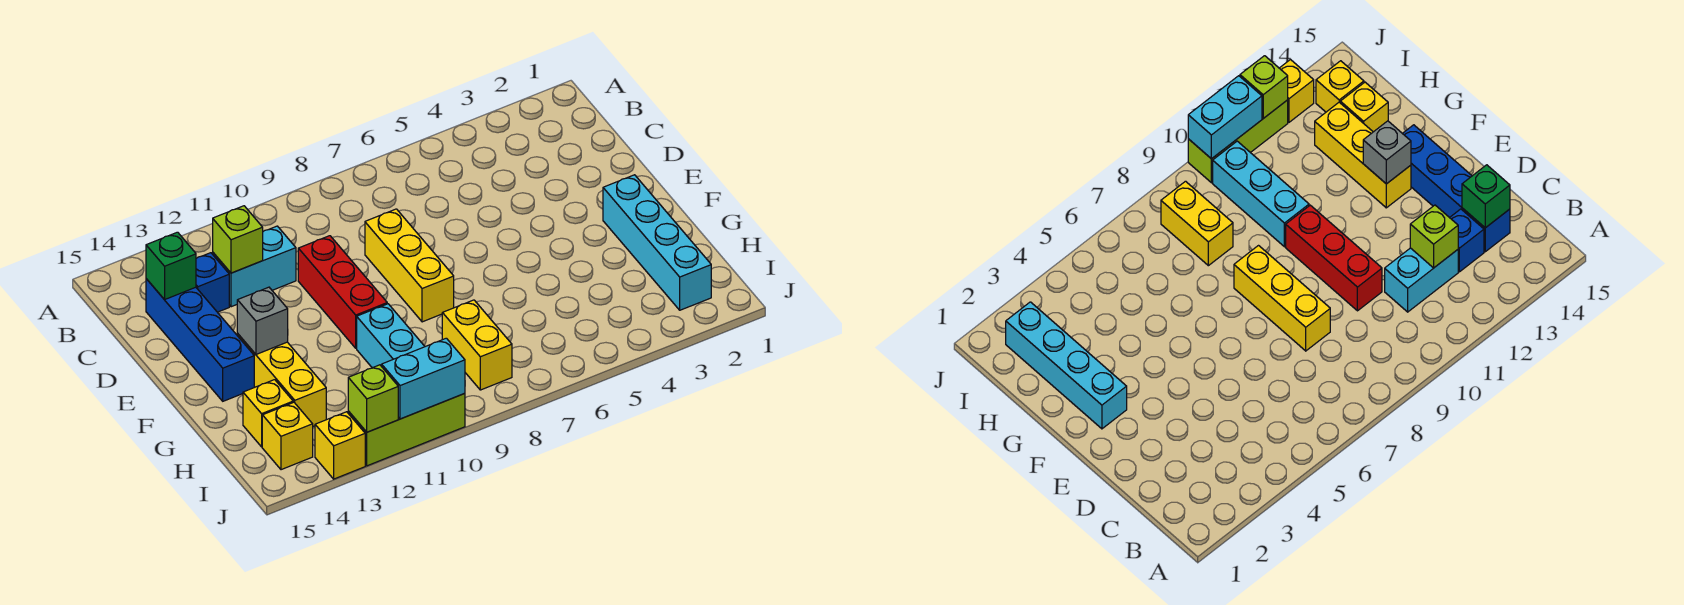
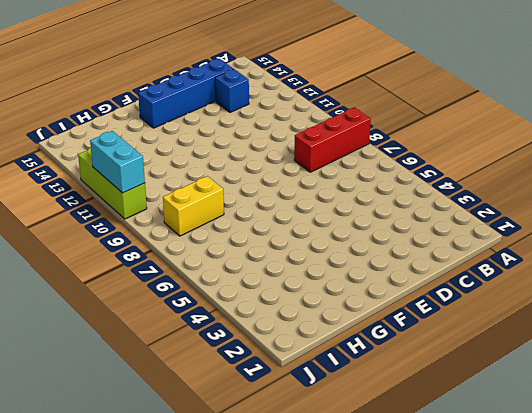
red 1x3 brick [294,107,371,172] -> red 1x3 brick moved to [298,236,387,348]
none -> cyan 1x2 brick [213,226,296,307]
none -> yellow 1x3 brick [365,209,454,322]
none -> cyan 1x4 brick [603,175,711,310]

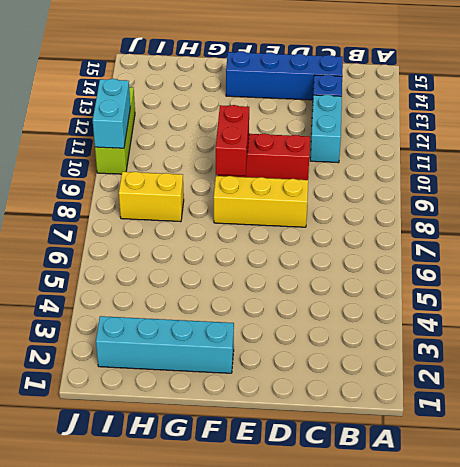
red 1x2 brick [216,105,249,176] -> none
none -> yellow 1x3 brick [237,334,326,426]
none -> cyan 1x3 brick [357,304,425,368]
none -> yellow 1x1 brick [243,380,293,447]

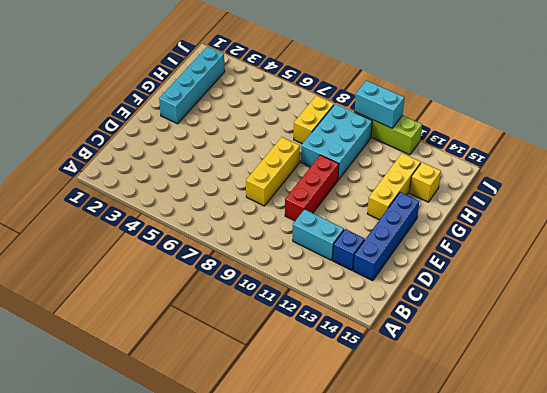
cyan 2x3 brick [301,104,372,180] -> cyan 1x3 brick [357,304,425,368]
none -> yellow 1x1 brick [262,402,313,470]
none -> yellow 1x1 brick [315,412,365,479]
none -> lime 1x1 brick [213,206,263,273]

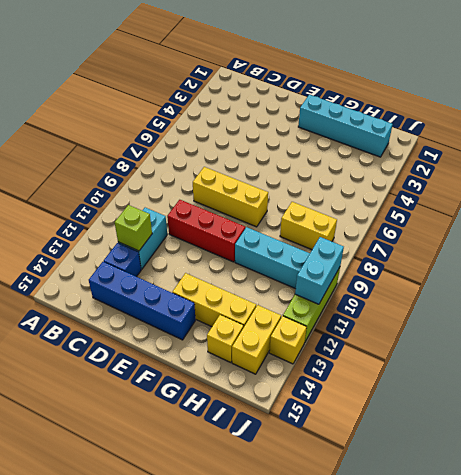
yellow 1x2 brick [232,305,281,374] -> yellow 1x1 brick [262,402,313,470]
none -> green 1x1 brick [146,232,196,300]
none -> grey 1x1 brick [237,287,288,354]
none -> lime 1x1 brick [348,365,398,432]

